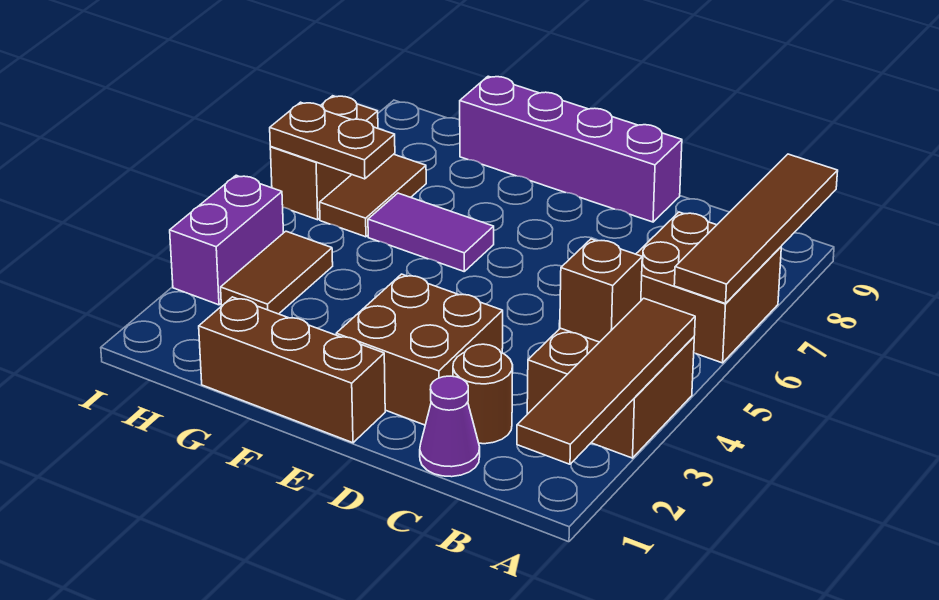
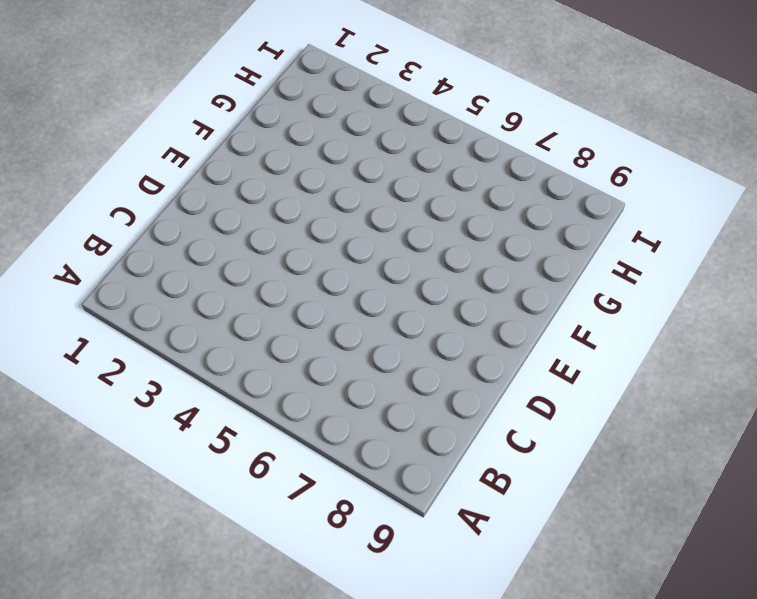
none -> brown 2x2 brick [527,328,694,458]
none -> brown 2x2 brick [636,212,781,363]
none -> purple 1x1 cone [420,376,480,477]

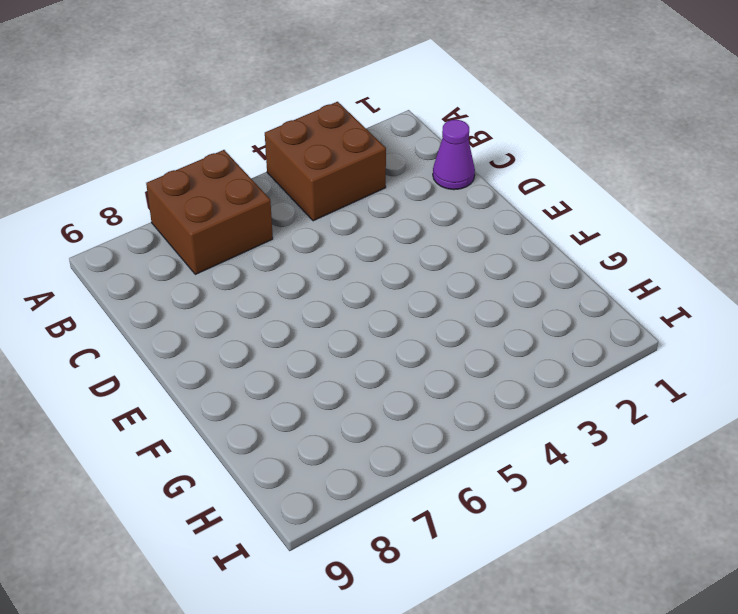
none -> brown 1x1 round brick [453,344,513,444]
none -> brown 2x2 brick [336,274,503,425]
none -> purple 1x4 brick [460,76,682,222]

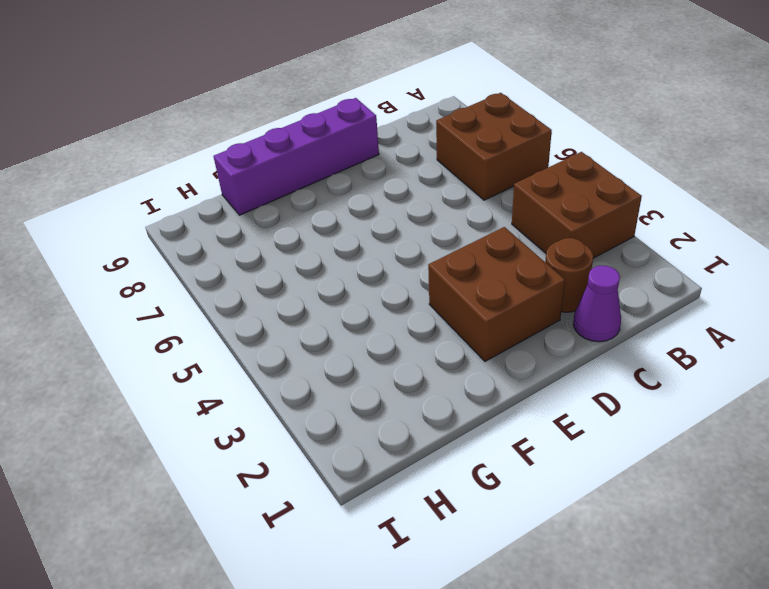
none -> brown 1x3 brick [199,297,385,443]
none -> purple 1x2 tile [368,193,494,271]
none -> brown 1x2 tile [221,231,333,314]

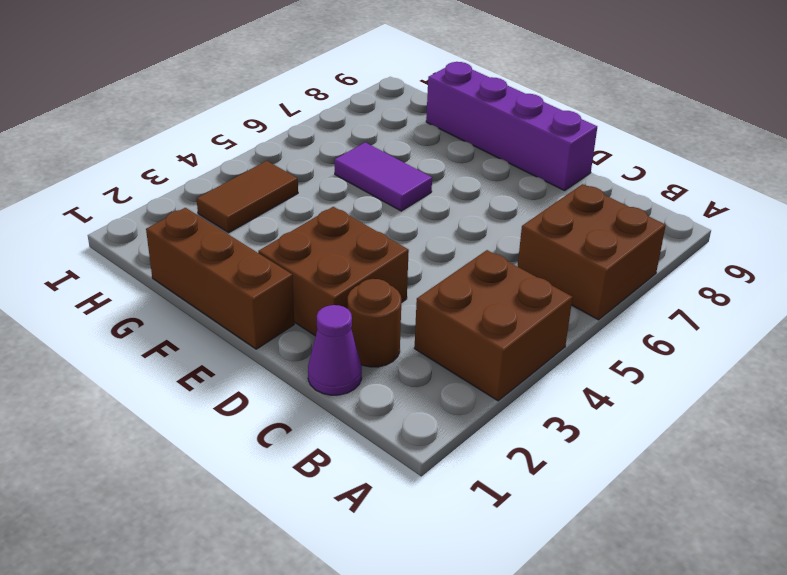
none -> brown 1x2 tile [320,154,426,237]
none -> purple 1x2 brick [170,175,283,305]
none -> brown 1x2 brick [270,96,378,220]

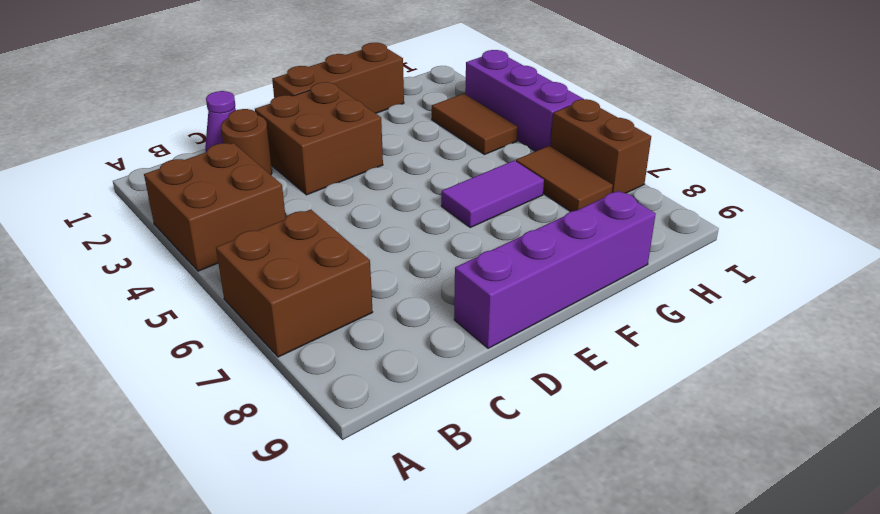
purple 1x3 brick [465,50,583,151] -> purple 1x2 brick [170,175,283,305]
none -> brown 1x4 tile [517,298,695,464]
none -> brown 1x4 tile [674,154,838,304]
none -> brown 1x1 brick [560,239,642,342]

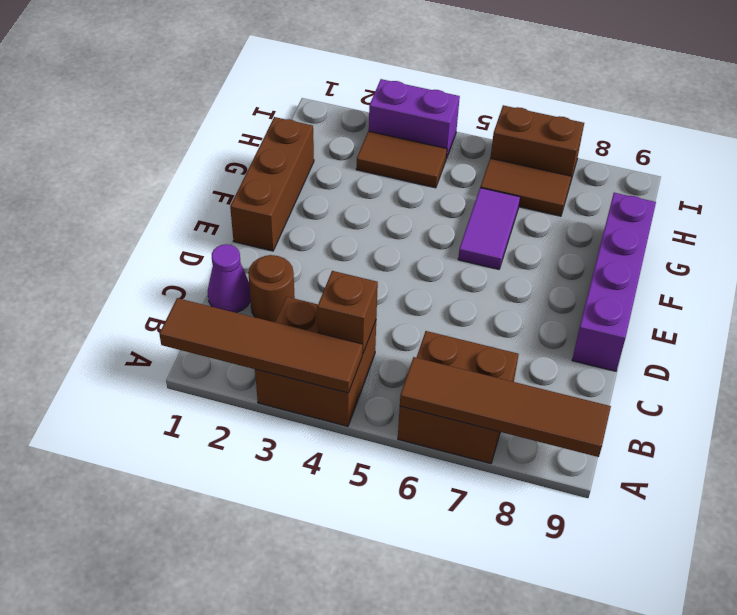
none -> brown 2x2 brick [336,274,503,425]
none -> brown 1x2 plate [270,102,395,179]

